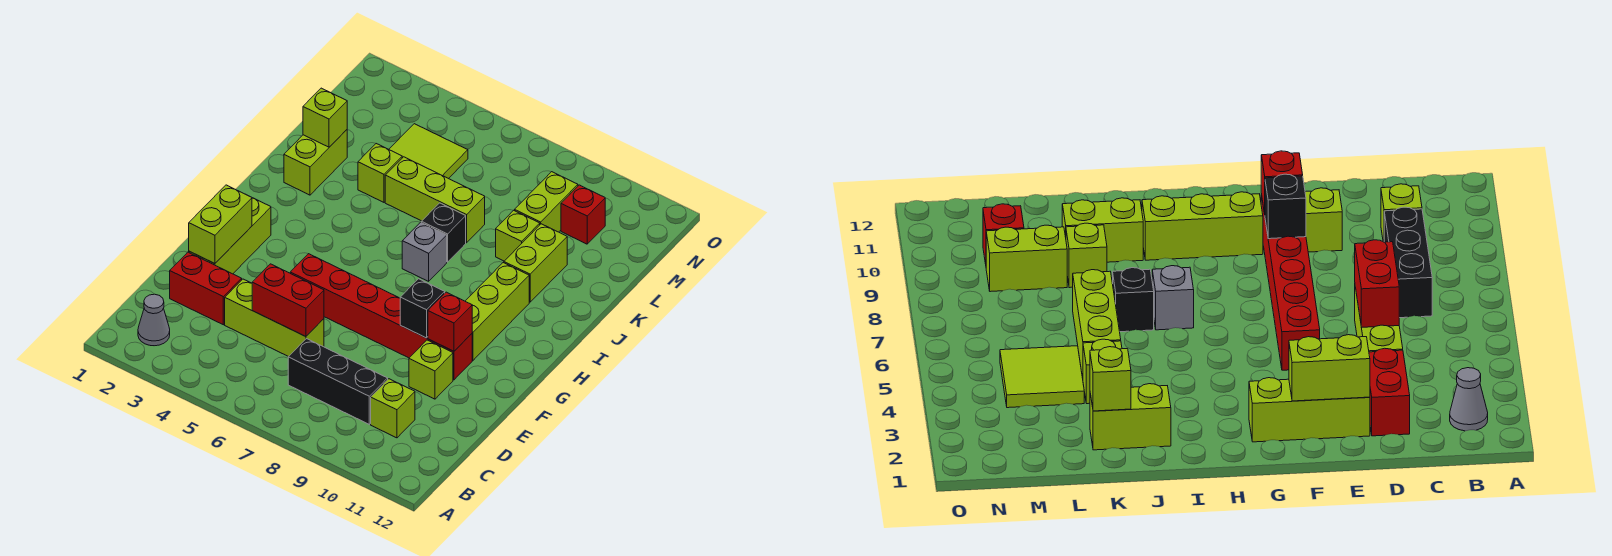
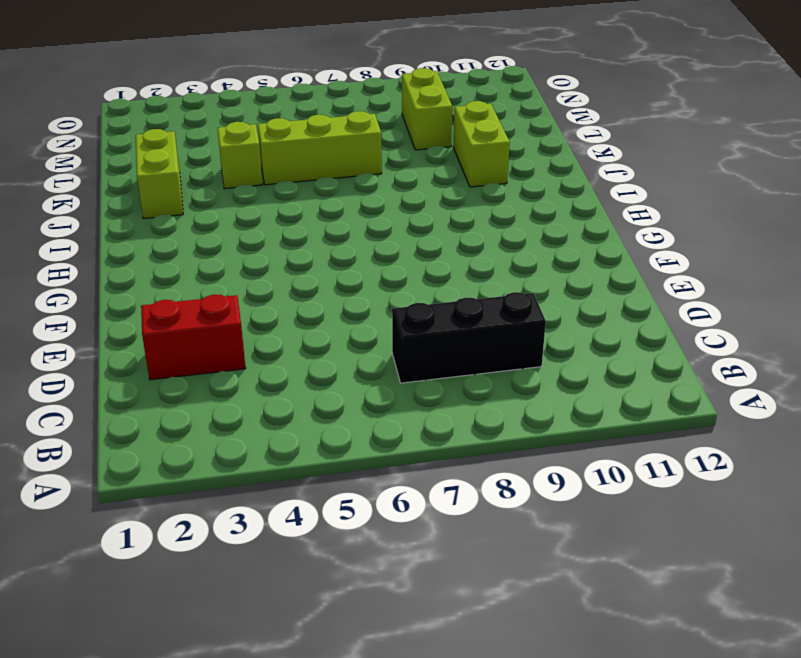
none -> grey 1x1 cone [138,294,170,346]
none -> lime 1x1 brick [371,379,415,438]
none -> lime 1x3 brick [225,279,324,357]

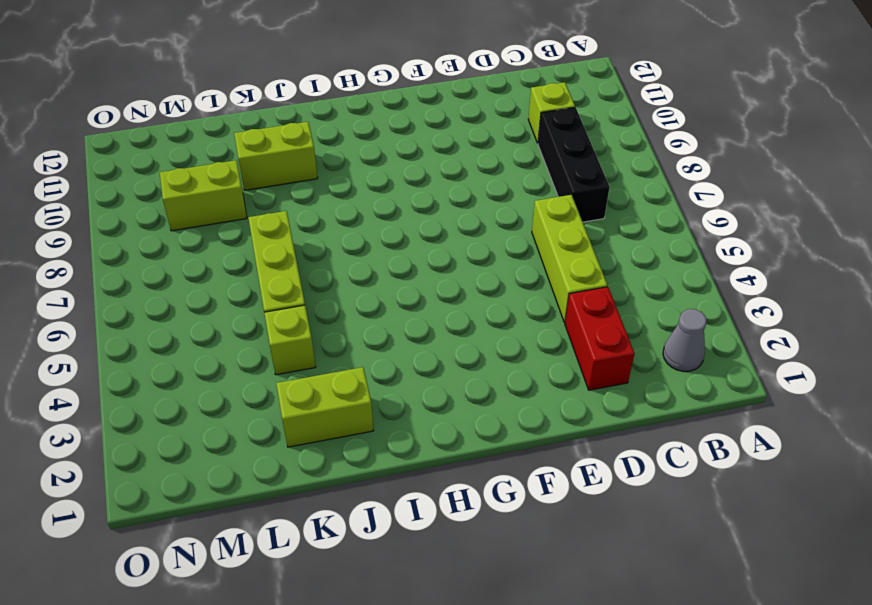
none -> lime 1x3 brick [189,198,271,274]
none -> lime 1x1 brick [409,340,453,399]
none -> red 1x6 brick [290,254,472,380]

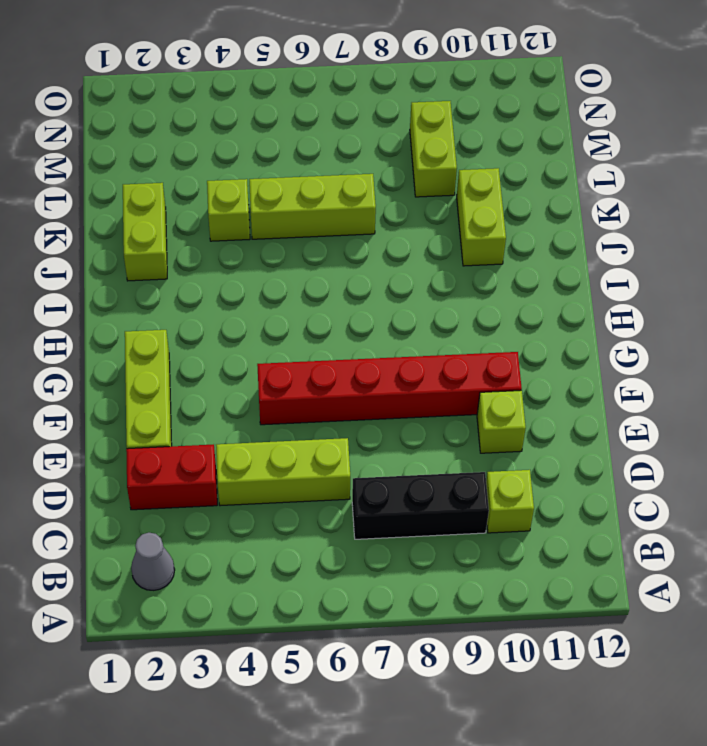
none -> lime 1x3 brick [465,263,529,360]
none -> grey 1x1 brick [402,222,447,281]
none -> black 1x1 brick [421,203,466,262]

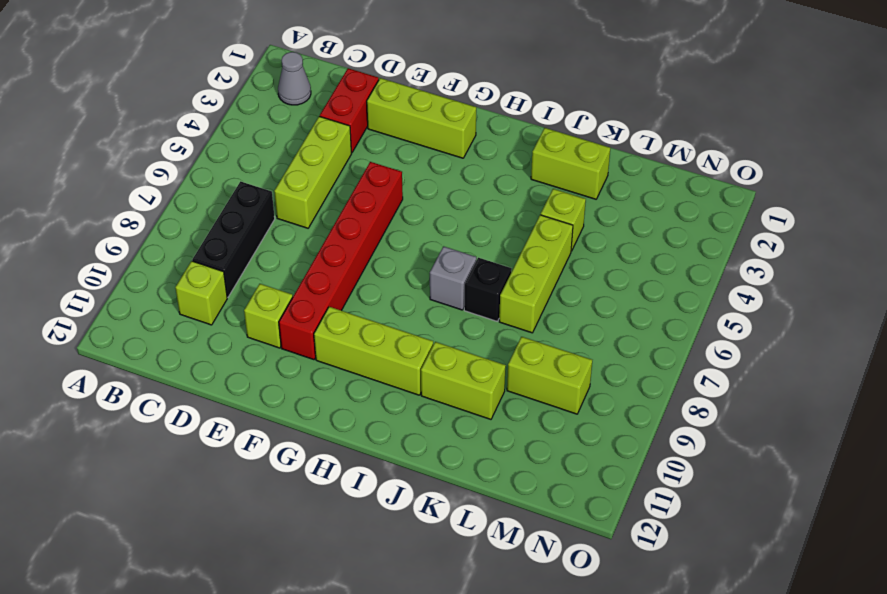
none -> lime 1x1 brick [496,210,540,261]
none -> lime 2x2 tile [389,124,468,179]
none -> red 1x1 brick [561,185,605,244]

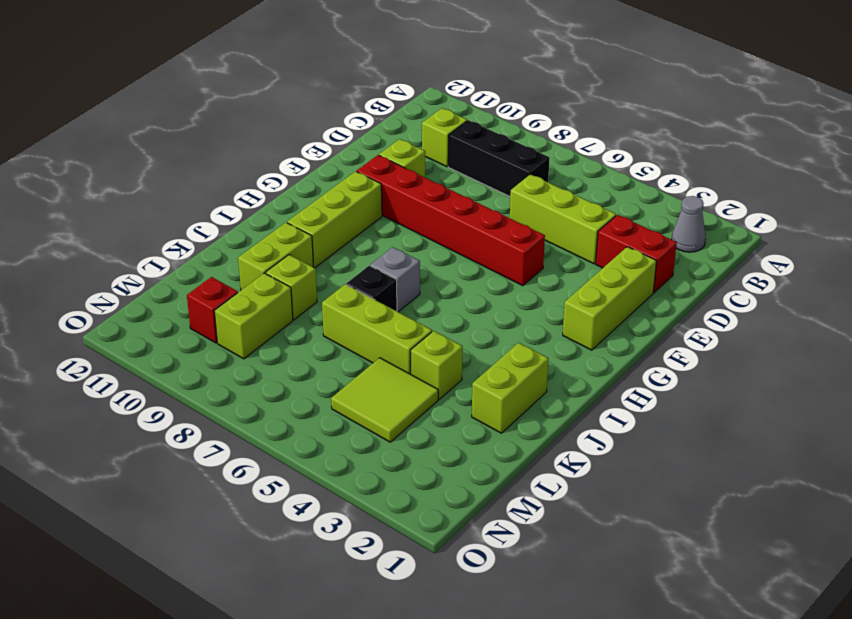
none -> red 1x2 brick [252,264,324,337]
none -> lime 1x2 brick [189,185,252,264]
none -> black 1x1 brick [400,279,445,338]

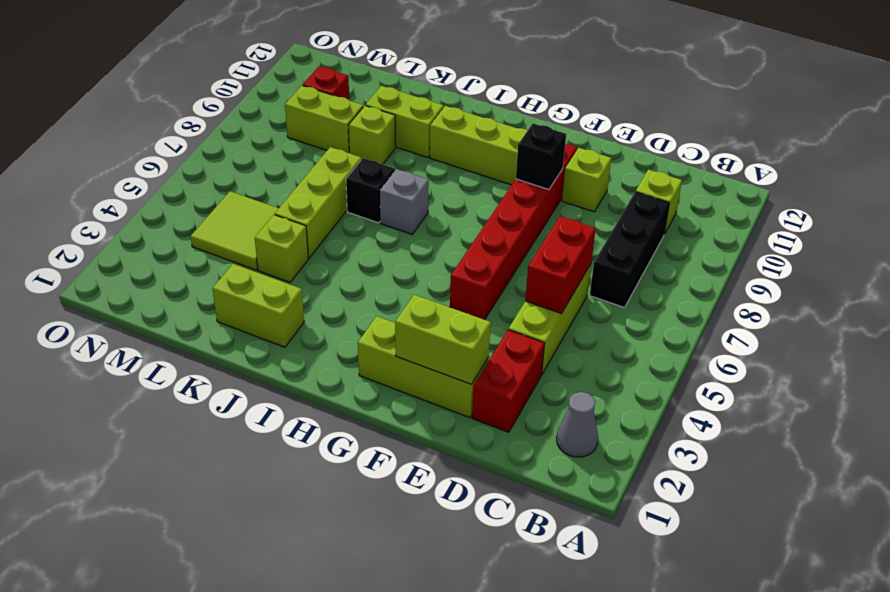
none -> red 1x1 brick [428,292,472,351]
none -> lime 1x1 brick [303,88,347,147]

